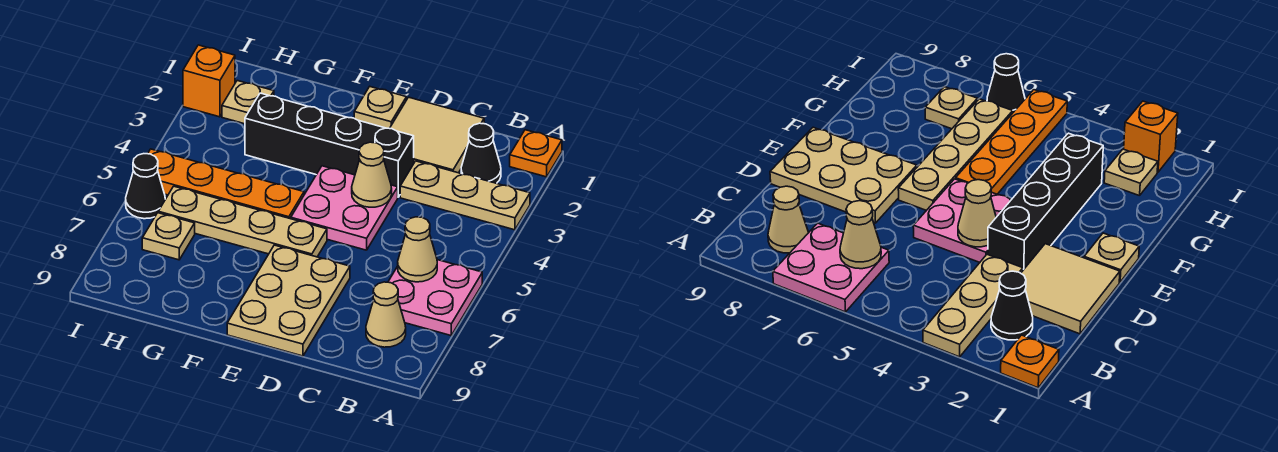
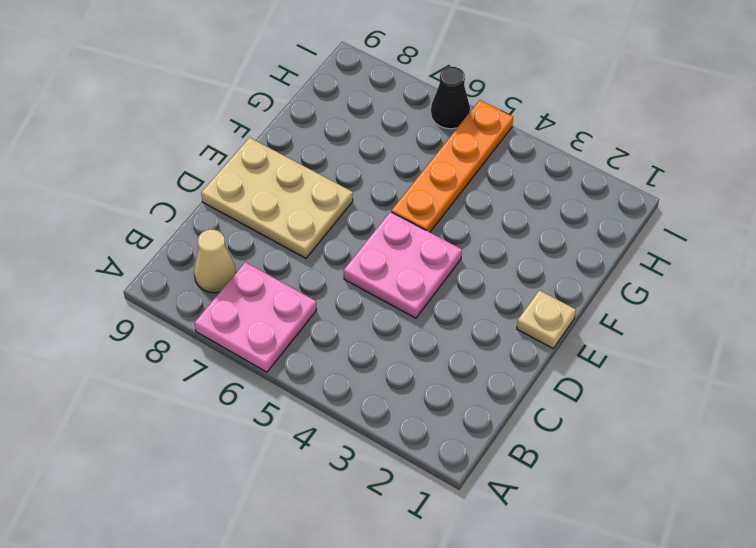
none -> orange 1x1 plate [510,130,562,177]
none -> tan 1x3 plate [400,161,530,230]
none -> black 1x1 cone [461,123,501,183]

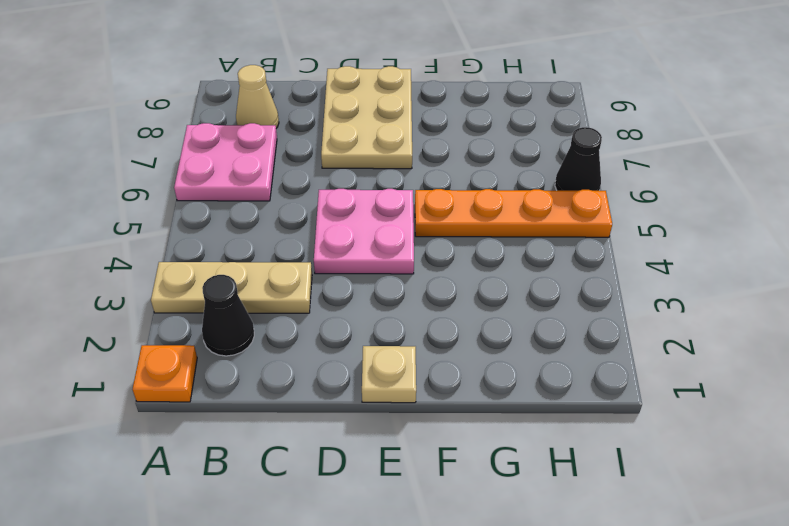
none -> tan 2x2 tile [390,97,484,173]
none -> black 1x4 brick [245,93,414,197]
none -> tan 1x4 plate [158,186,327,257]

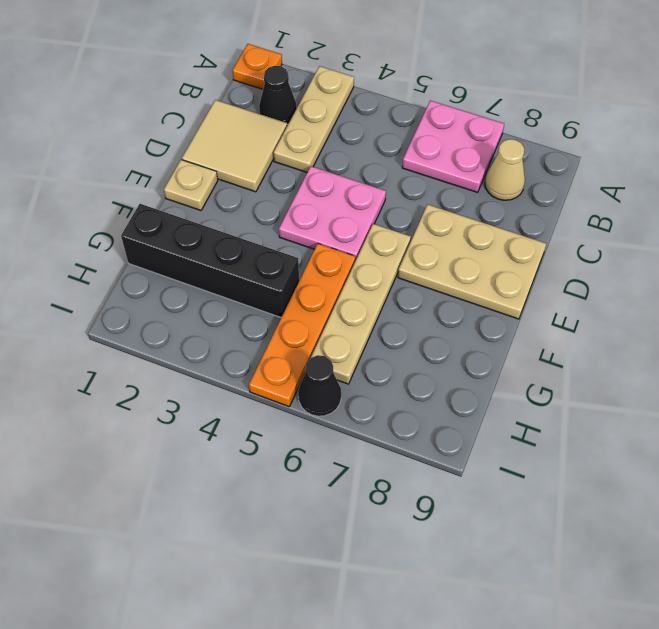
black 1x4 brick [121,204,299,317] -> black 1x4 brick turned to [245,93,414,197]
none -> tan 1x1 plate [222,81,274,124]
none -> tan 1x1 plate [142,213,195,260]
none -> orange 1x1 brick [183,45,235,117]

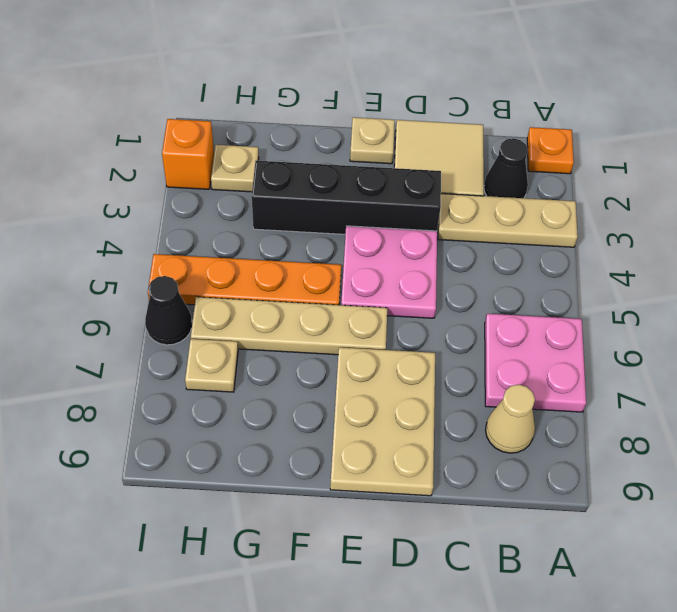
none -> tan 1x1 cone [398,217,437,282]
none -> tan 1x1 cone [352,142,392,207]

